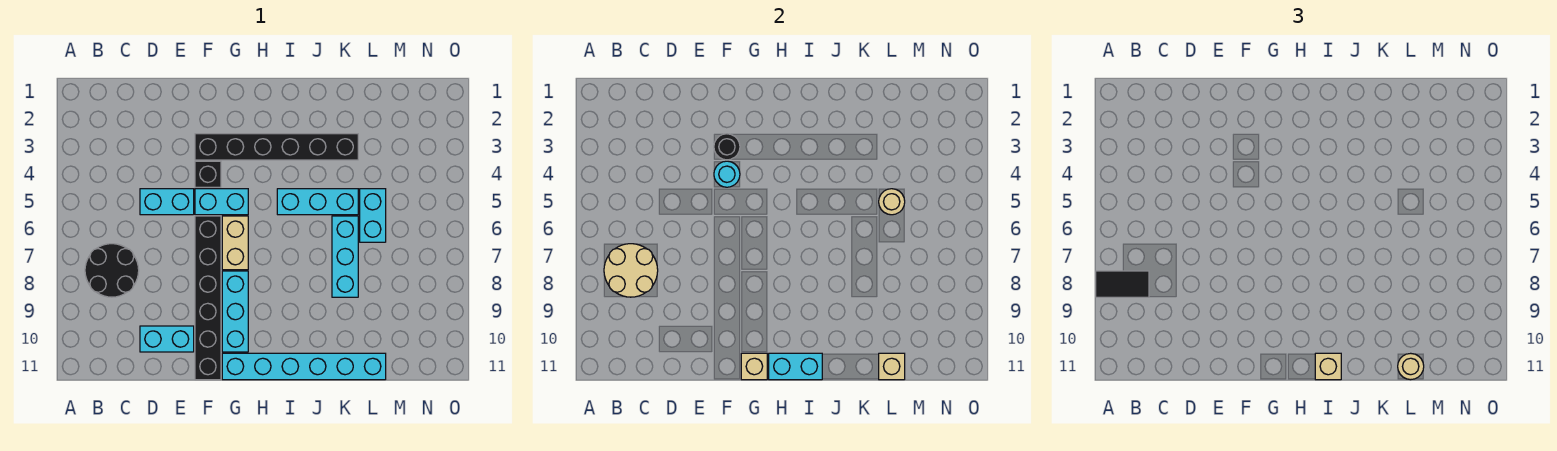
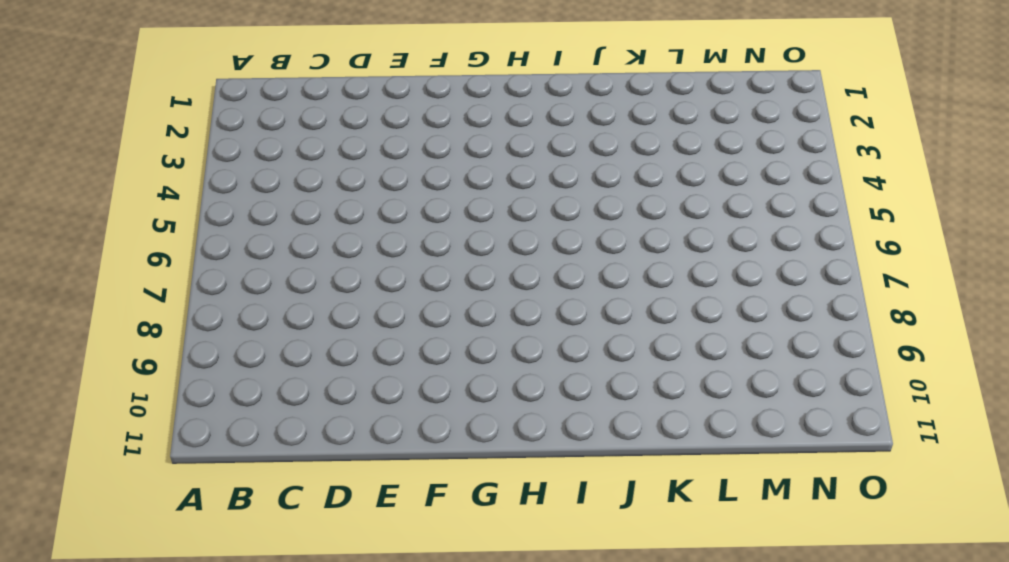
none -> black 2x2 round brick [85,244,139,297]
none -> cyan 1x2 brick [140,189,194,215]
none -> cyan 1x2 brick [140,326,194,352]

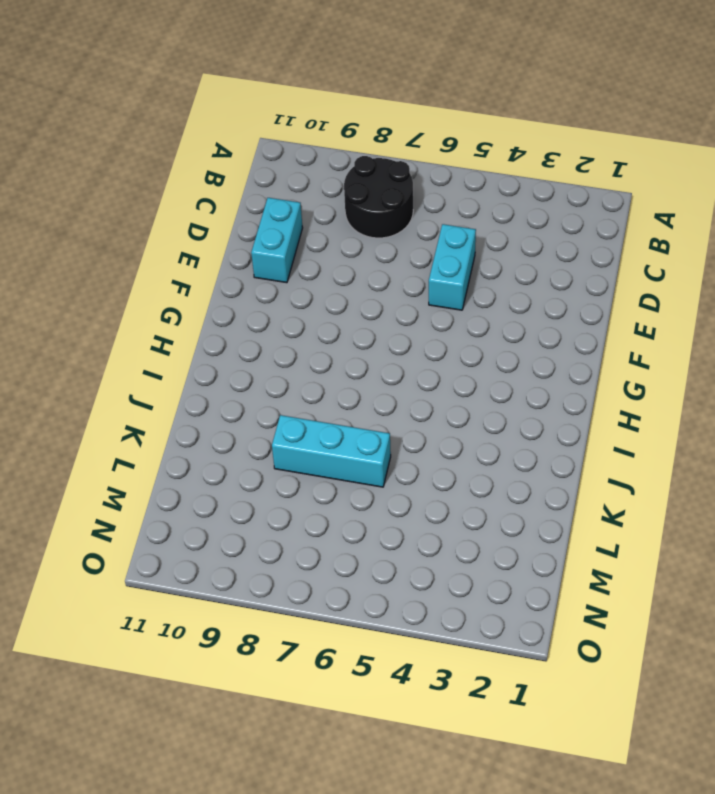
none -> black 1x6 brick [195,134,358,160]
none -> black 1x1 brick [195,161,221,187]
none -> cyan 1x2 brick [195,189,248,215]

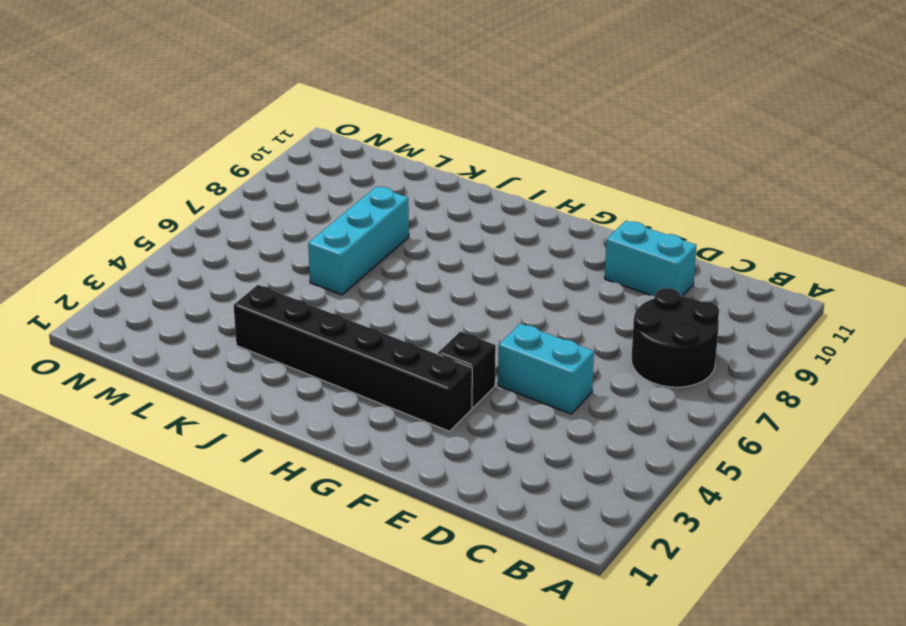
none -> cyan 1x2 brick [195,189,248,215]
none -> black 1x6 brick [195,216,221,380]
none -> tan 1x2 brick [222,216,248,270]

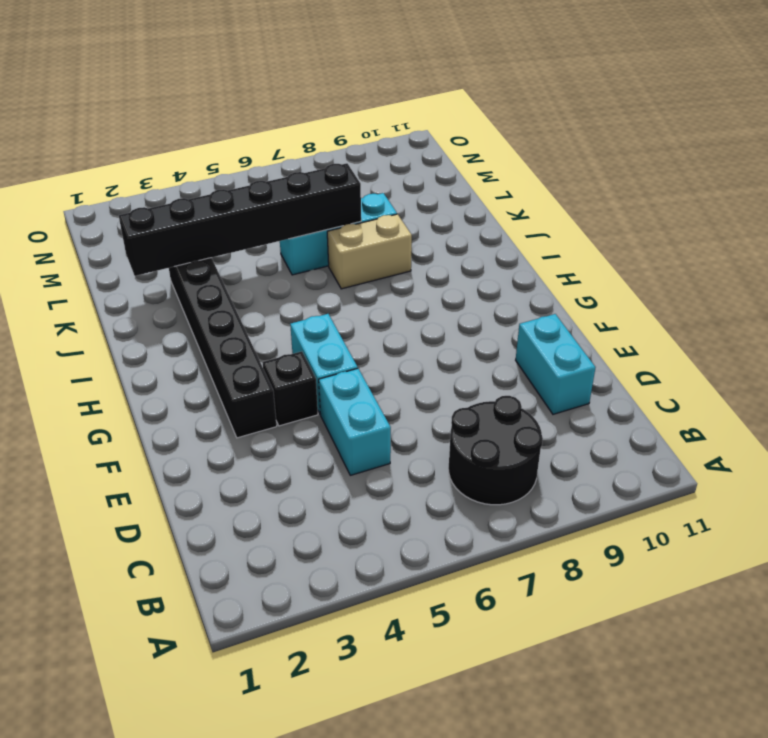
tan 1x2 brick [327,214,412,289] -> tan 1x2 brick moved to [222,216,248,270]
black 1x6 brick [119,163,361,276] -> black 1x6 brick moved to [195,216,221,380]
none -> cyan 1x3 brick [222,271,248,352]
none -> cyan 1x6 brick [222,353,386,380]
none -> cyan 1x3 brick [277,189,358,215]

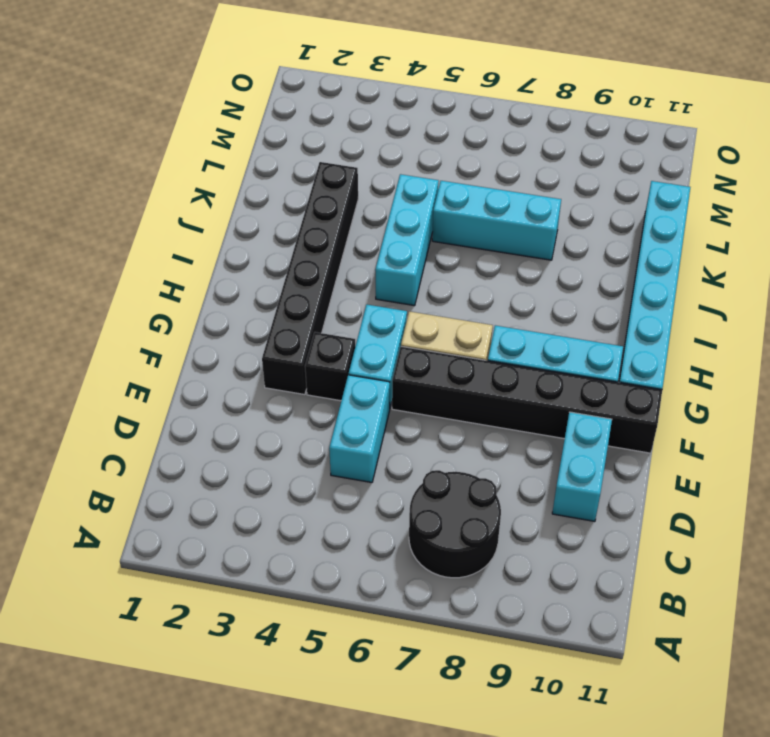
none -> cyan 1x2 brick [360,189,386,242]
none -> tan 2x2 round brick [604,244,658,297]
none -> black 1x1 round brick [714,134,740,160]

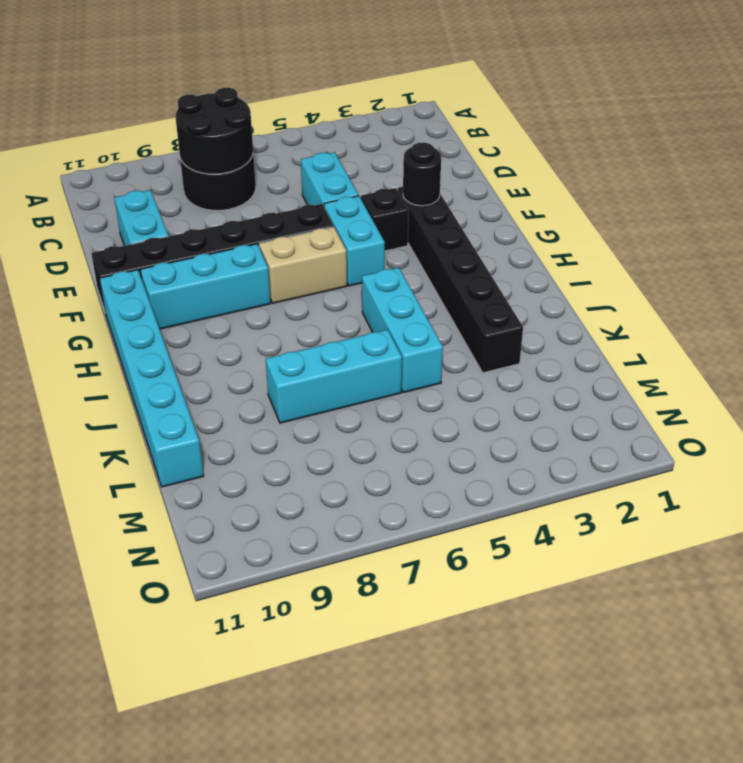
black 2x2 round brick [176,87,253,174] -> tan 2x2 round brick [604,244,658,297]
none -> cyan 1x2 brick [360,189,386,242]
none -> cyan 1x1 round brick [714,161,740,187]
none -> tan 1x1 brick [741,353,767,380]

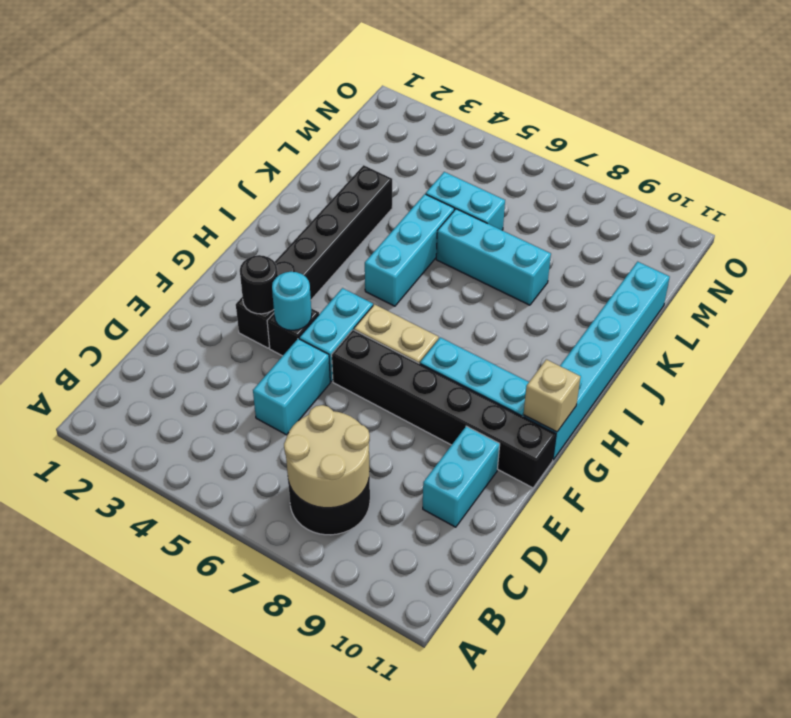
none -> cyan 1x2 brick [769,353,822,380]
none -> tan 1x1 round brick [879,189,905,215]
none -> tan 1x1 brick [879,353,905,380]

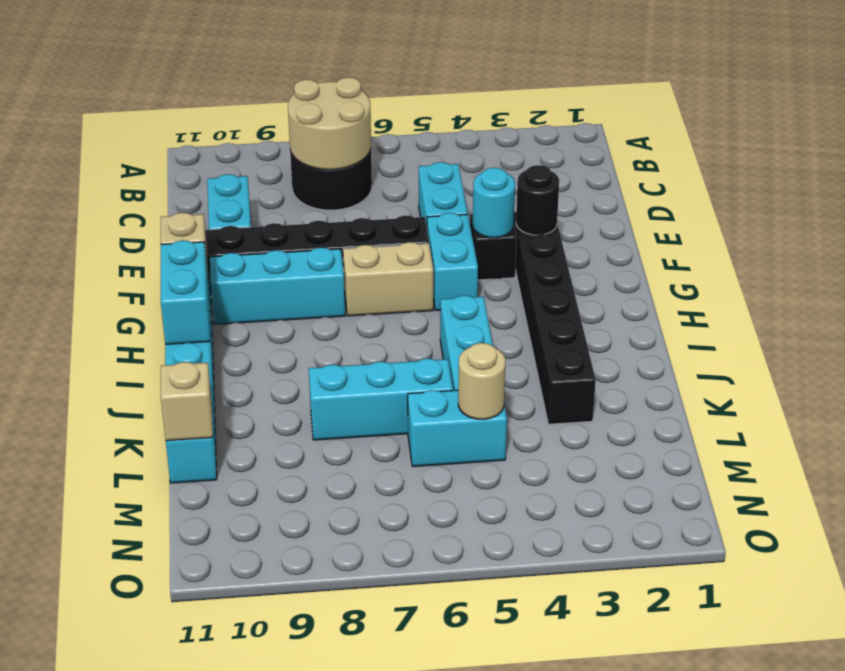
none -> black 1x2 tile [1096,271,1149,297]
none -> tan 1x1 brick [1315,353,1341,380]
none -> tan 1x1 round brick [1398,353,1424,380]

